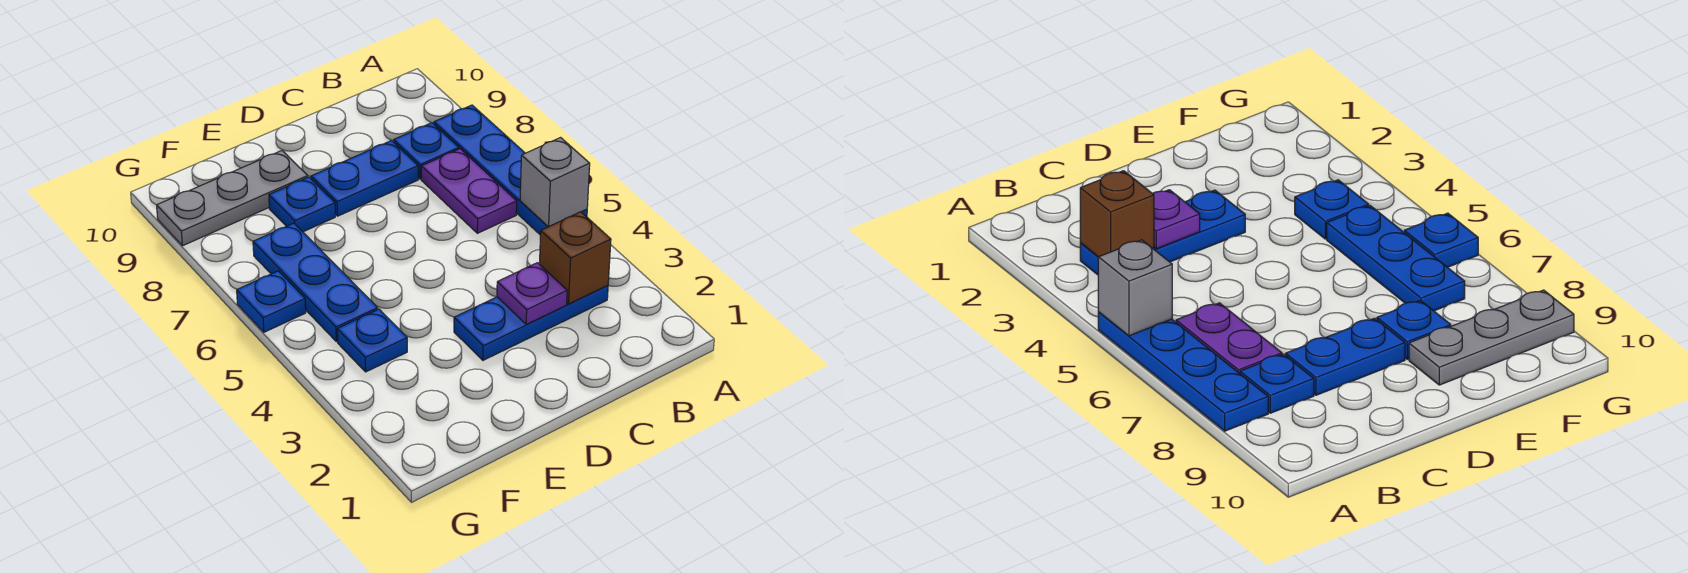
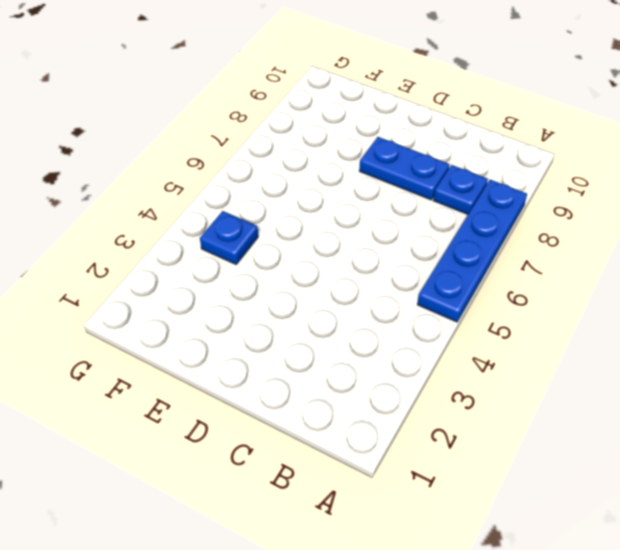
none -> blue 1x3 plate [454,286,608,360]
none -> purple 1x2 plate [421,149,517,233]
none -> blue 1x1 plate [269,177,335,232]

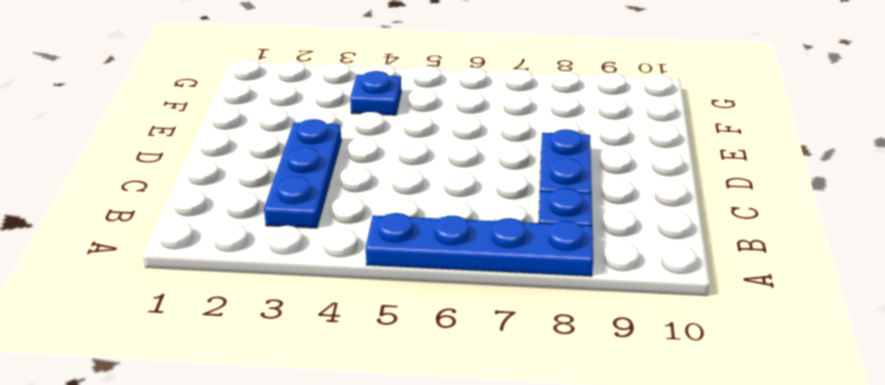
none -> purple 1x2 plate [421,149,517,233]
none -> blue 1x1 plate [269,177,335,232]
none -> grey 1x3 plate [157,151,308,246]

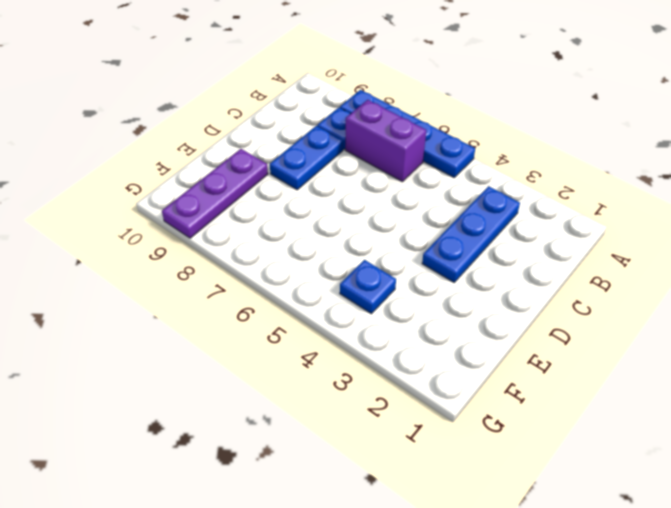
purple 1x2 brick [345,100,426,182] -> purple 1x2 plate [421,149,517,233]
purple 1x3 plate [162,149,268,238] -> grey 1x3 plate [157,151,308,246]
none -> blue 1x1 plate [269,177,335,232]
none -> blue 1x3 plate [253,223,378,342]
none -> blue 1x1 plate [237,271,306,332]

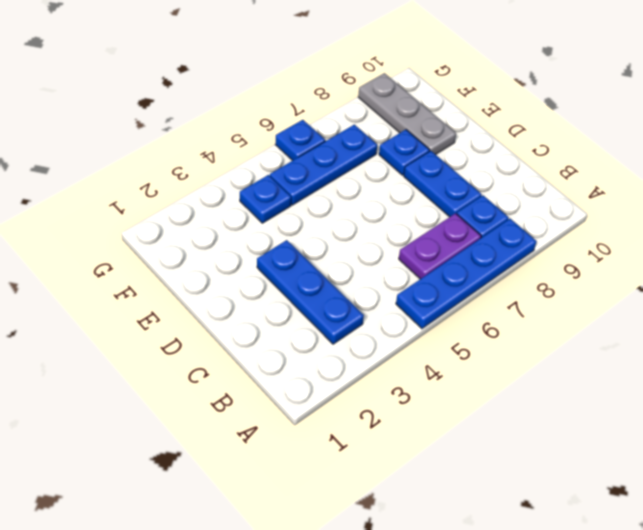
none -> grey 1x1 brick [520,138,590,227]
none -> brown 1x1 brick [540,212,611,304]
none -> purple 1x1 plate [497,263,567,325]

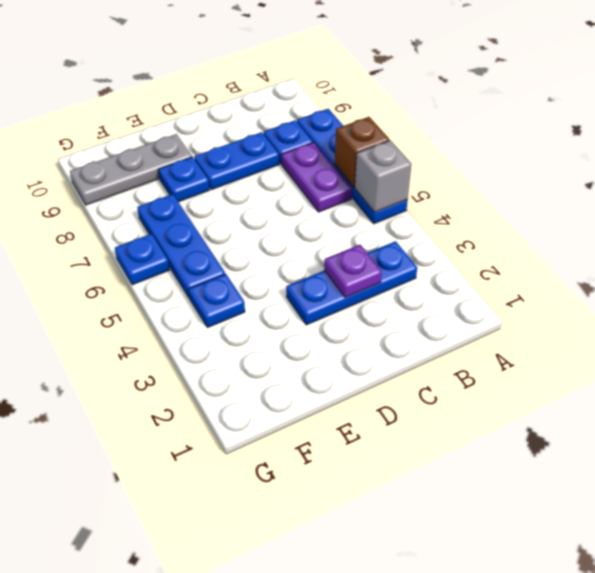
brown 1x1 brick [335,117,389,187] -> brown 1x1 brick moved to [540,212,611,304]

